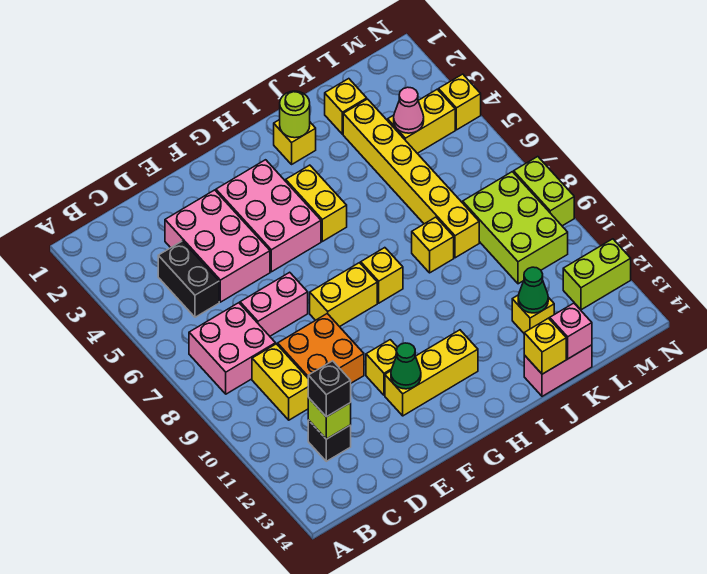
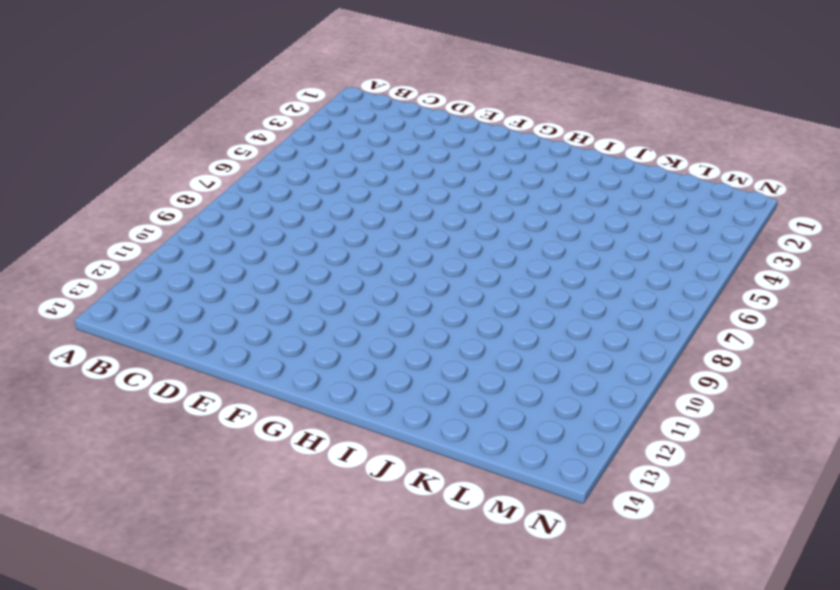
none -> pink 2x2 brick [189,303,276,394]
none -> black 1x2 brick [158,241,219,317]
none -> yellow 1x2 brick [252,344,309,420]
none -> black 1x1 brick [308,420,351,461]

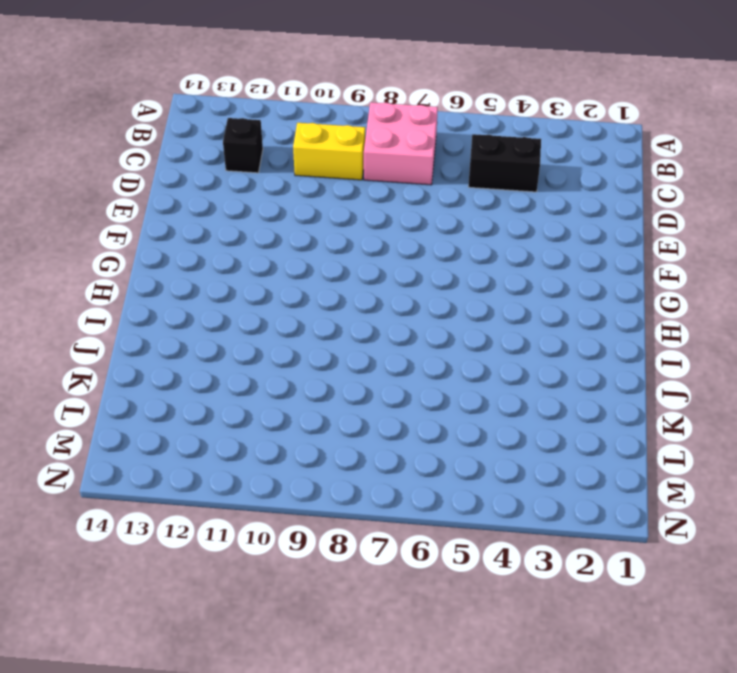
none -> pink 2x3 brick [165,190,270,302]
none -> pink 1x2 brick [240,272,308,336]
none -> orange 2x2 brick [278,314,364,383]
none -> pink 2x3 brick [216,160,321,272]

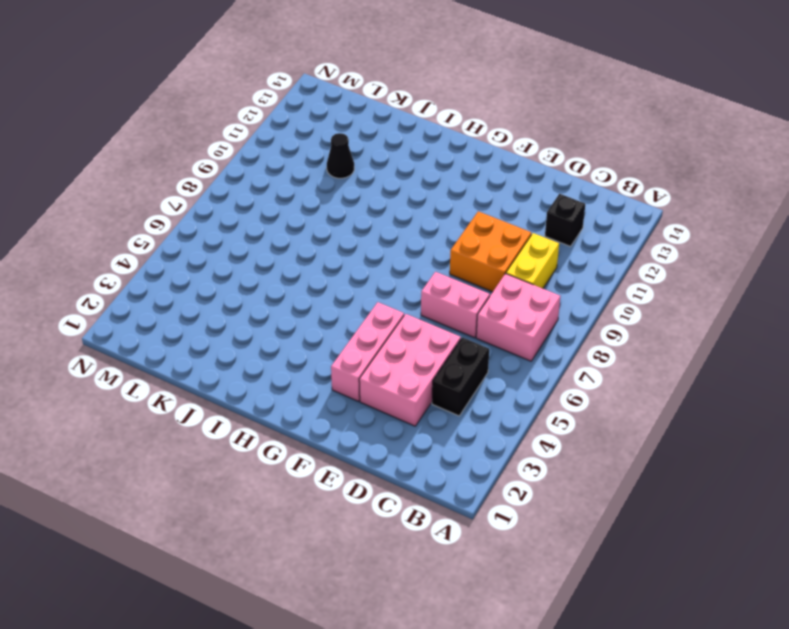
pink 1x3 brick [331,302,404,401] -> pink 2x3 brick [216,160,321,272]
black 1x1 cone [327,133,354,178] -> none
none -> yellow 1x2 brick [310,263,377,327]
none -> yellow 1x1 brick [366,340,397,395]
none -> yellow 1x3 brick [385,330,478,416]
none -> yellow 1x2 brick [286,165,347,241]

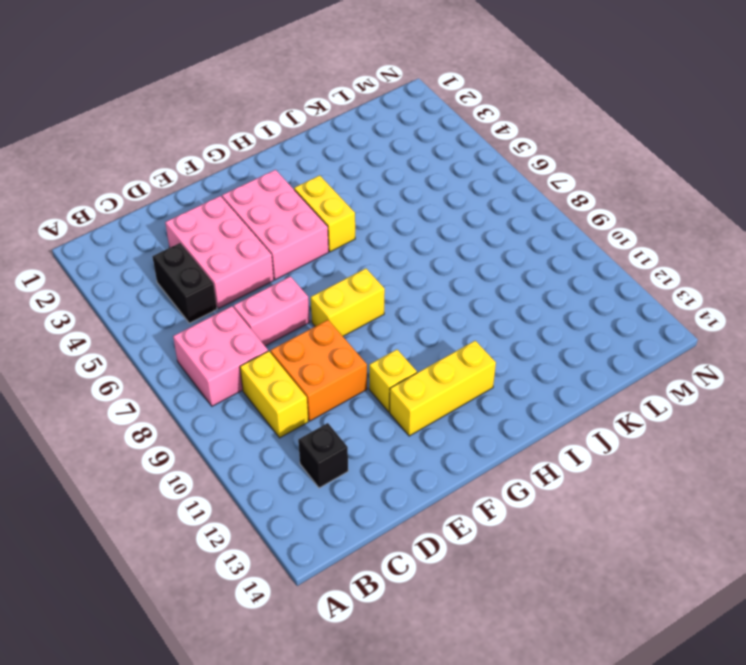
none -> yellow 1x1 brick [361,248,403,303]
none -> yellow 1x1 brick [274,120,316,164]
none -> yellow 1x1 brick [412,217,454,273]
none -> pink 1x2 brick [524,345,592,396]

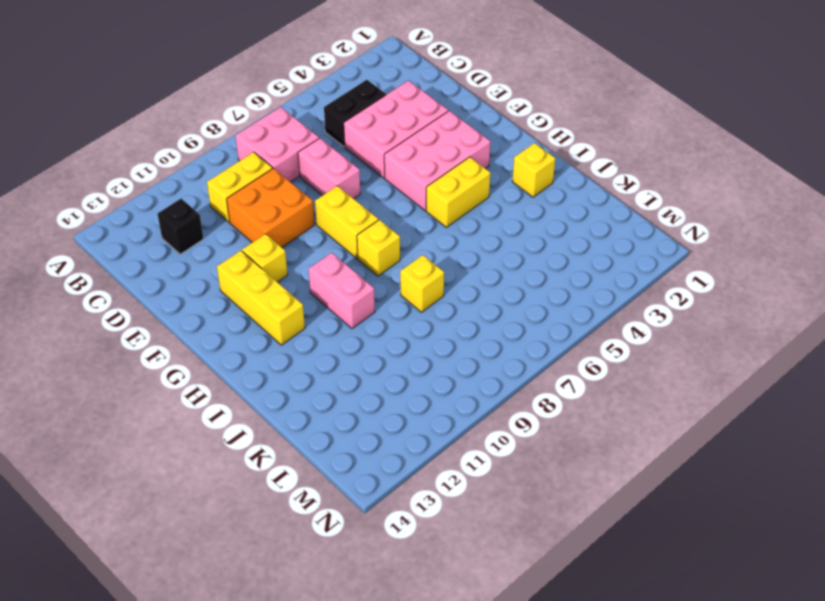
pink 1x2 brick [309,253,375,329] -> pink 1x2 brick moved to [524,345,592,396]
none -> yellow 1x1 brick [325,79,367,134]
none -> yellow 1x6 brick [343,99,479,258]
none -> yellow 1x1 brick [512,295,554,333]
none -> yellow 1x2 brick [388,89,455,153]

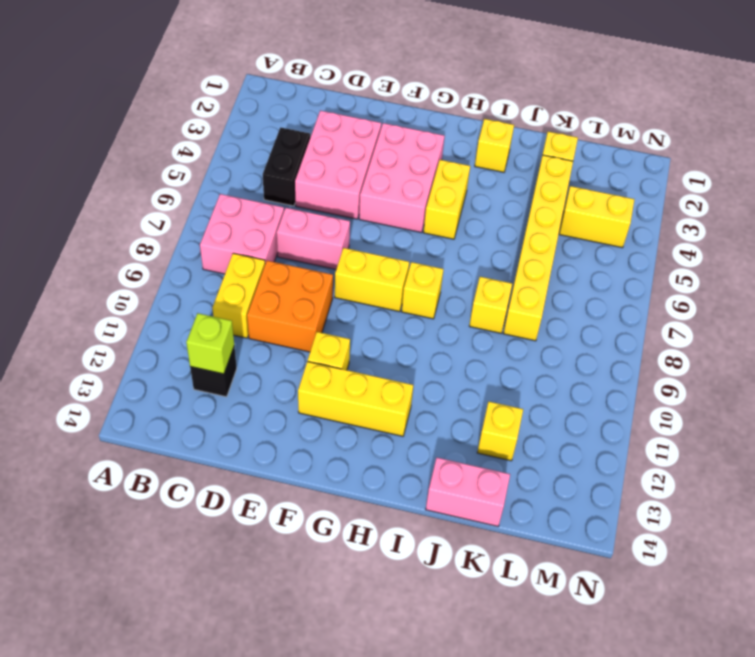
none -> lime 2x3 brick [463,172,568,284]
none -> lime 1x2 brick [563,239,631,310]
none -> yellow 1x1 brick [439,74,481,130]
none -> lime 1x2 brick [514,157,574,226]

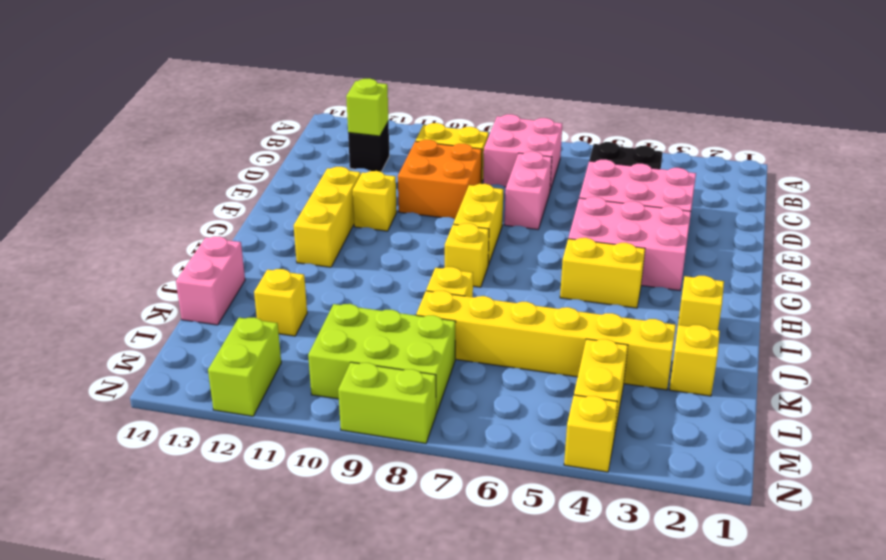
none -> green 1x1 cone [391,343,421,389]
none -> lime 1x1 round brick [280,91,310,138]
none -> yellow 1x1 brick [524,318,566,374]
none -> green 1x1 cone [518,267,548,313]

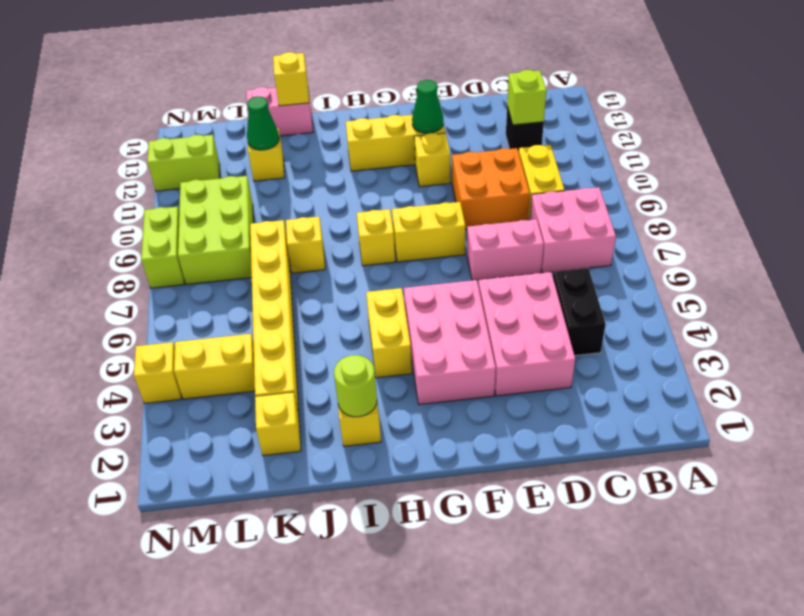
none -> pink 1x1 brick [550,303,592,359]
none -> pink 1x1 cone [394,87,424,133]
none -> black 1x1 brick [308,361,351,417]

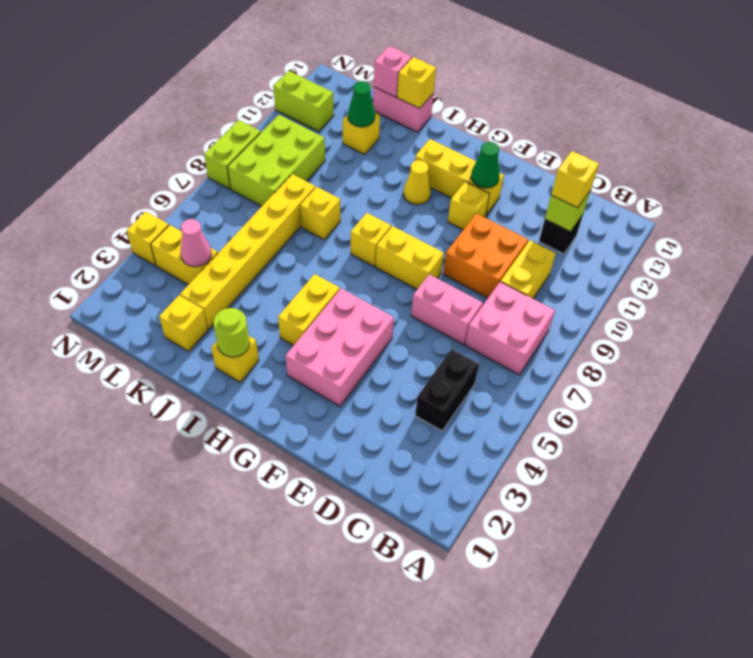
yellow 1x1 brick [551,151,599,208] -> black 1x1 brick [308,361,351,417]
yellow 1x1 cone [404,160,431,205] -> none
none -> pink 2x3 brick [165,190,270,302]

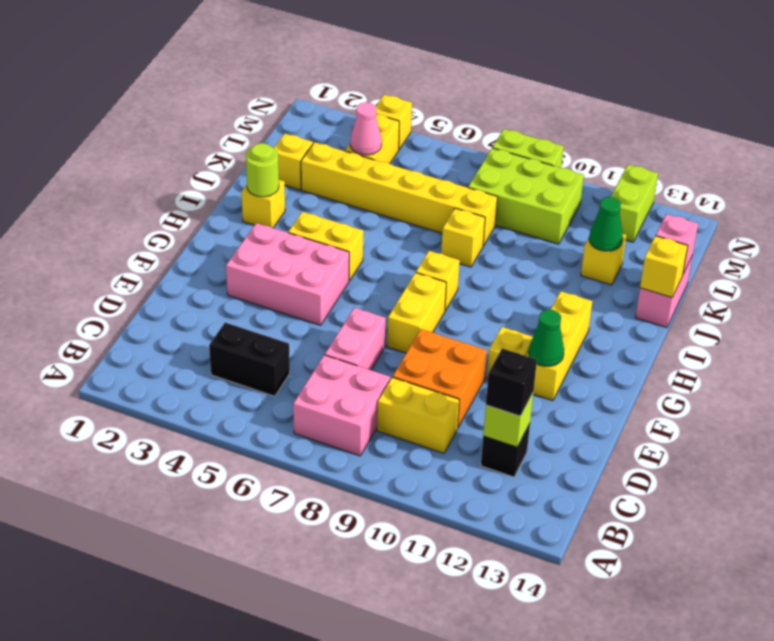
none -> pink 2x3 brick [165,190,270,302]

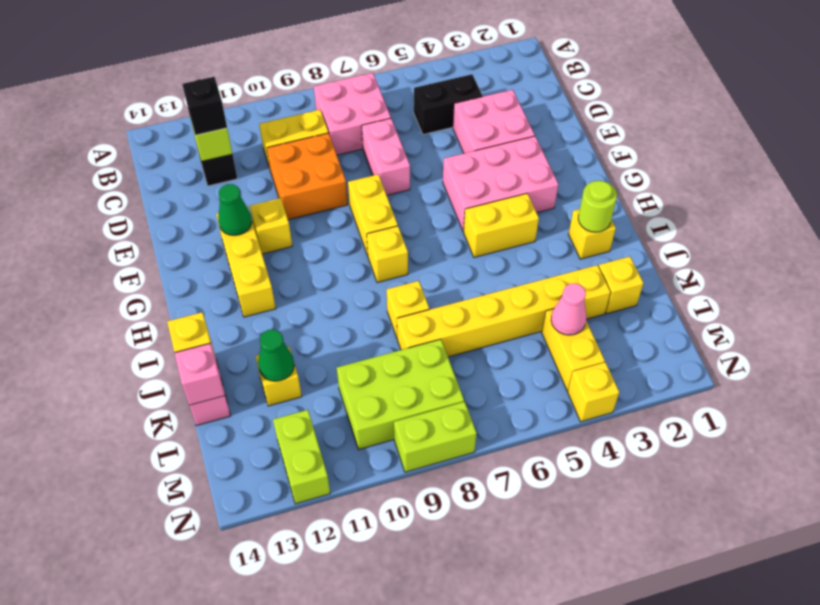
pink 2x2 brick [453,90,535,153] -> pink 2x3 brick [165,190,270,302]

